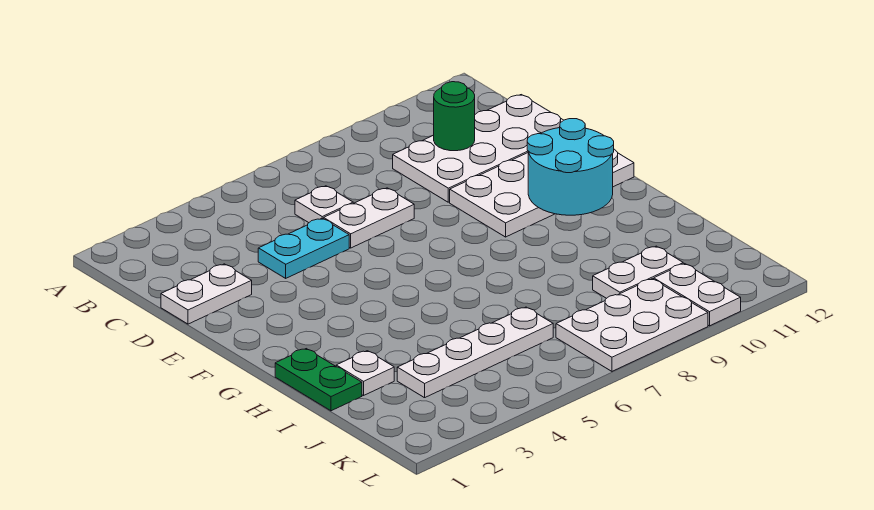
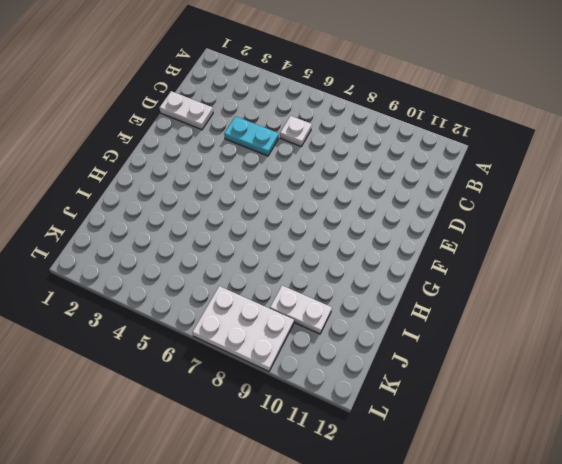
none -> white 2x4 plate [393,95,563,202]
none -> white 1x2 plate [324,188,414,248]
none -> white 2x4 plate [450,149,634,237]

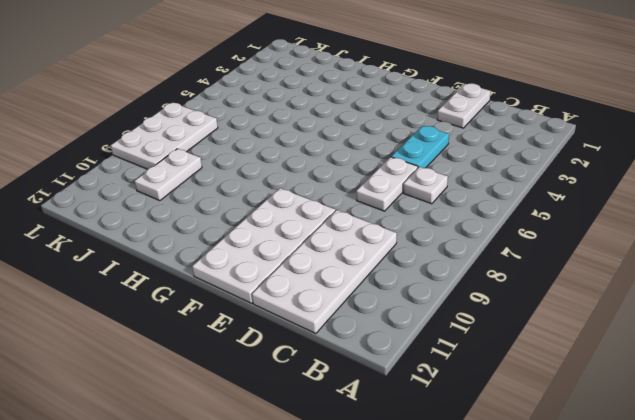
none -> green 1x2 plate [275,349,362,411]
none -> white 1x1 plate [336,351,394,396]
none -> white 1x4 plate [397,307,553,398]

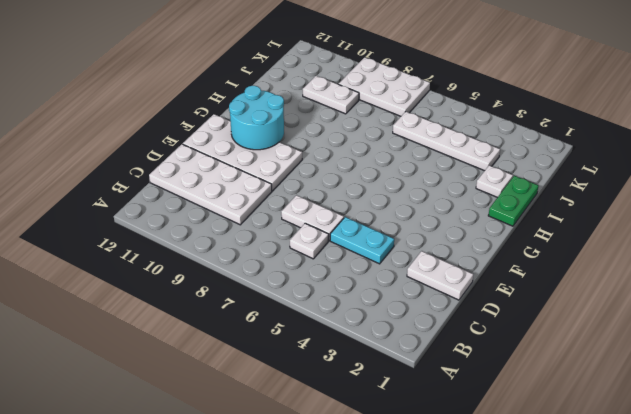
none -> white 1x2 plate [654,264,741,326]
none -> green 1x1 round brick [434,82,475,151]

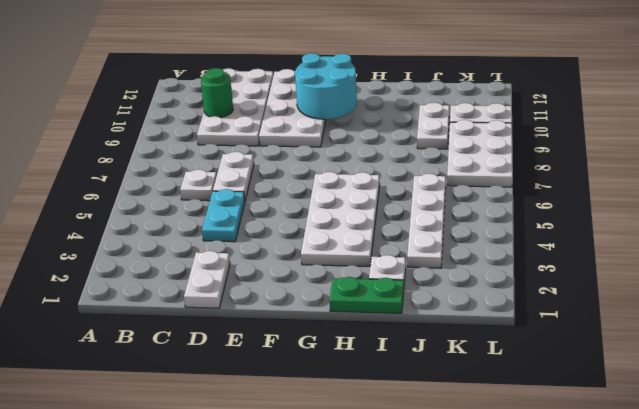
white 2x4 plate [301,172,380,266] -> none

